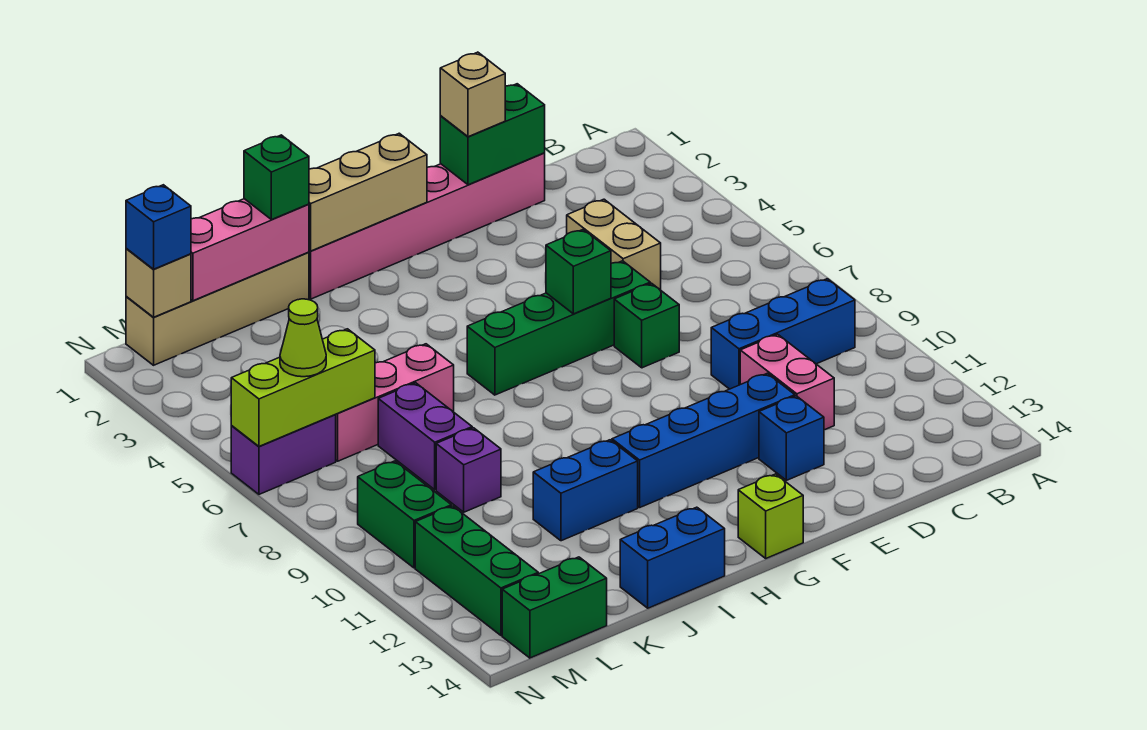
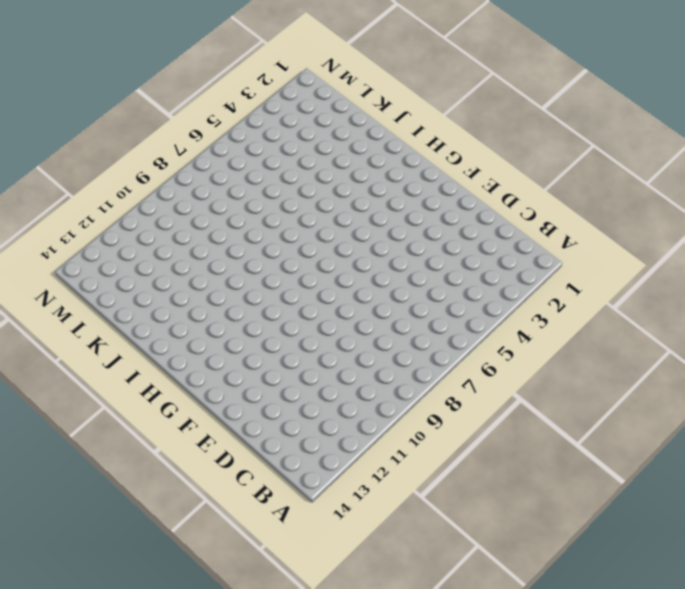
none -> blue 1x3 brick [711,279,855,389]
none -> pink 1x6 brick [309,153,545,299]
none -> tan 1x2 brick [567,199,661,290]

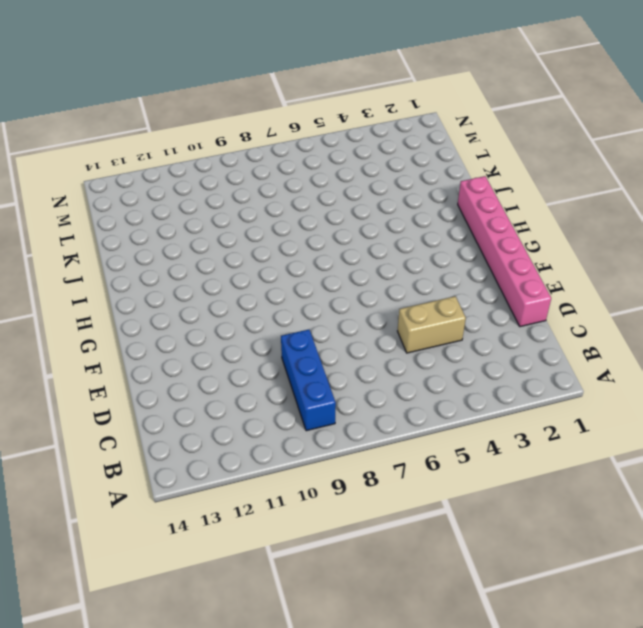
none -> pink 1x2 brick [740,334,834,430]
none -> green 1x4 brick [467,261,650,395]
none -> green 1x1 brick [614,283,679,368]

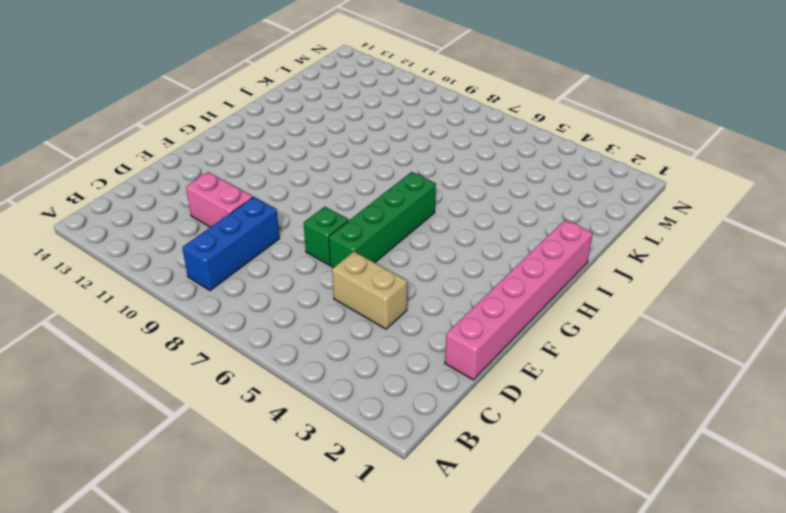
none -> blue 1x4 brick [612,373,795,507]
none -> blue 1x1 brick [759,396,824,480]
none -> lime 1x1 brick [738,474,803,558]

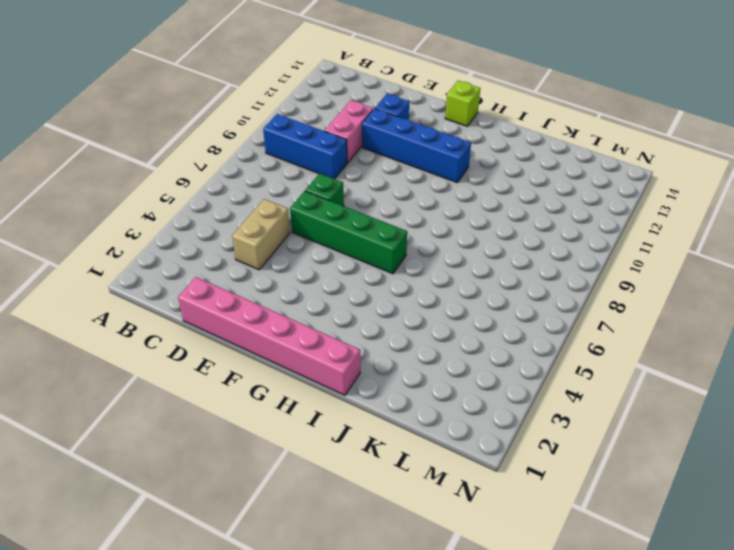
none -> blue 1x2 brick [533,440,638,541]
none -> blue 1x2 brick [620,507,725,608]
none -> tan 1x4 brick [126,252,309,365]

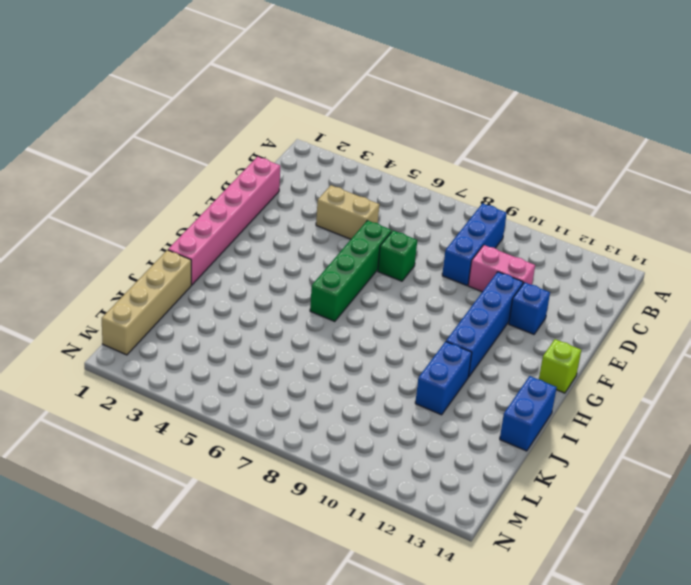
none -> pink 1x3 brick [335,344,454,461]
none -> purple 1x2 brick [378,383,472,490]
none -> purple 1x1 brick [436,428,501,512]

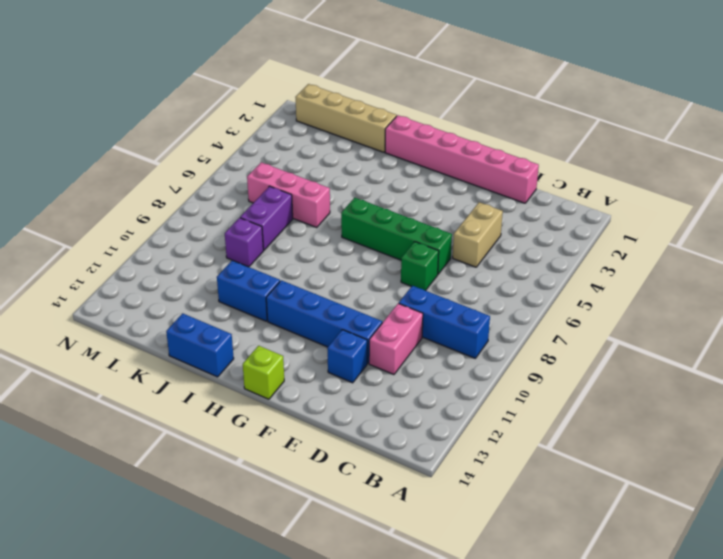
none -> green 1x2 brick [502,557,607,658]
none -> purple 1x2 brick [231,415,336,494]
none -> green 1x2 brick [358,461,451,568]

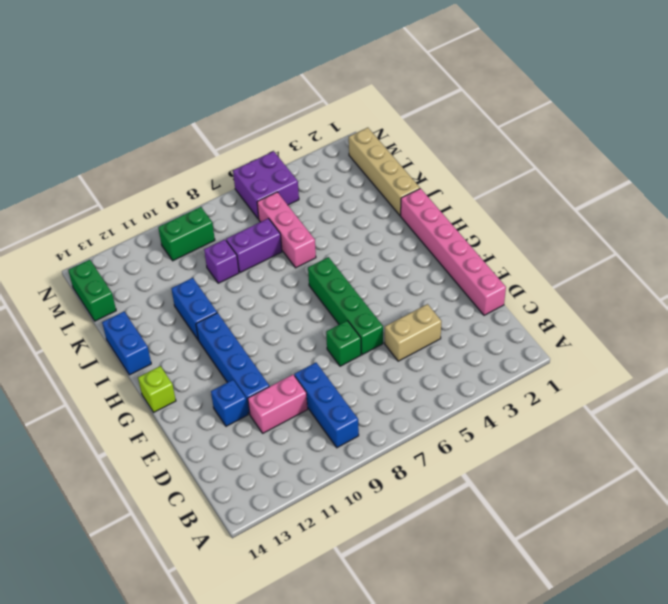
purple 2x2 brick [233,151,299,219] -> purple 1x2 brick [231,415,336,494]
none -> green 1x3 brick [415,506,538,635]
none -> green 1x2 brick [440,84,545,185]
none -> green 1x1 brick [546,229,611,314]

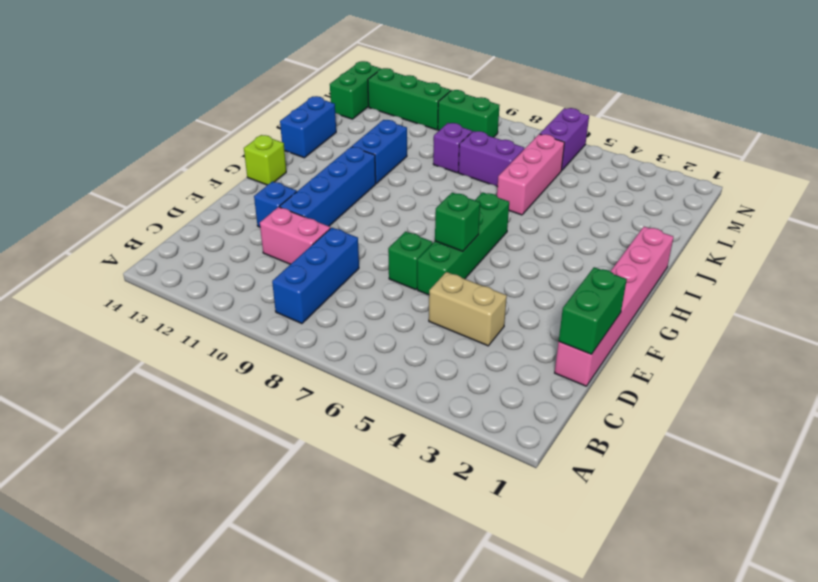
none -> tan 1x4 brick [126,252,309,365]
none -> tan 1x3 brick [309,133,427,251]
none -> pink 1x3 brick [191,199,309,301]

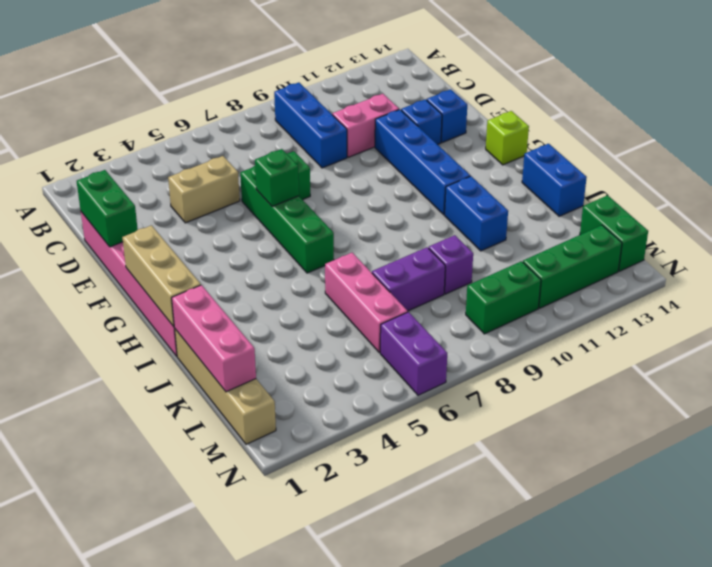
blue 1x1 brick [427,89,467,143] -> blue 1x1 brick moved to [126,185,191,269]
none -> lime 1x3 brick [231,329,375,446]
none -> tan 1x1 brick [126,248,191,317]
none -> tan 1x1 brick [440,52,505,137]

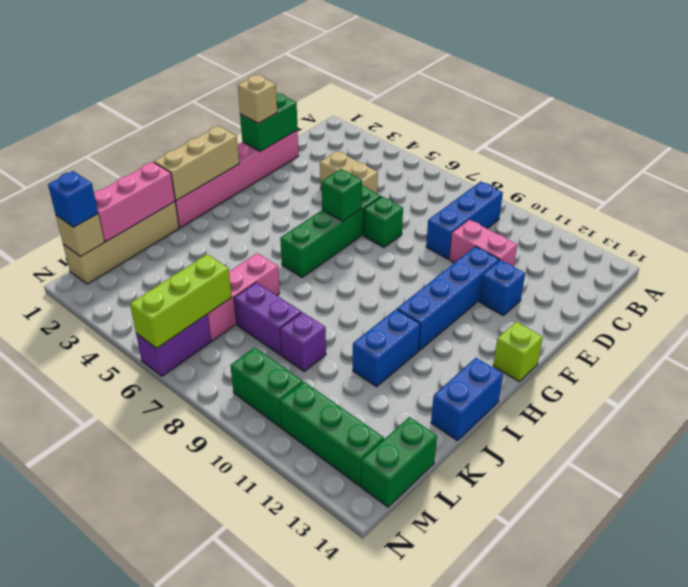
none -> green 1x1 brick [244,135,309,220]
none -> lime 1x1 cone [280,299,326,377]

